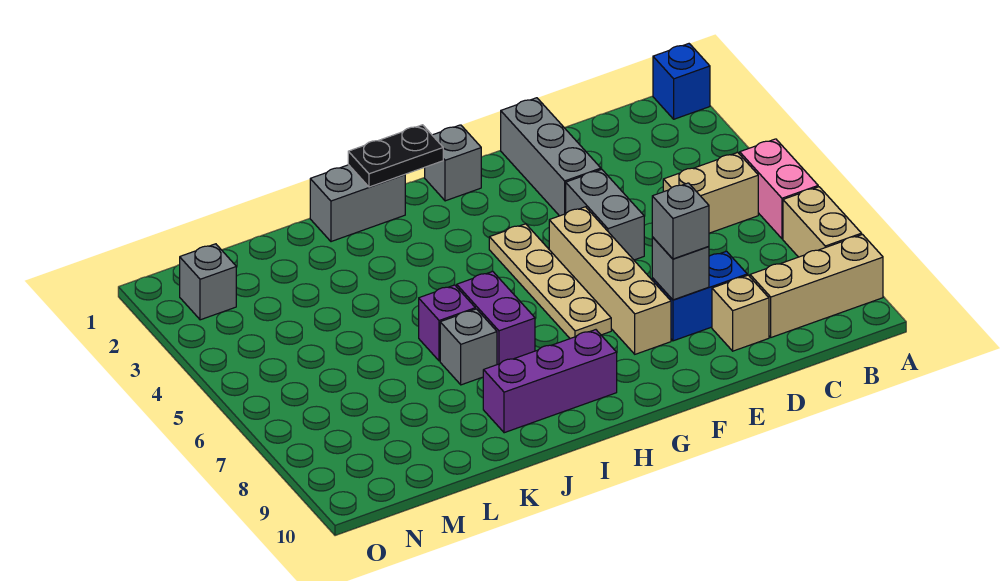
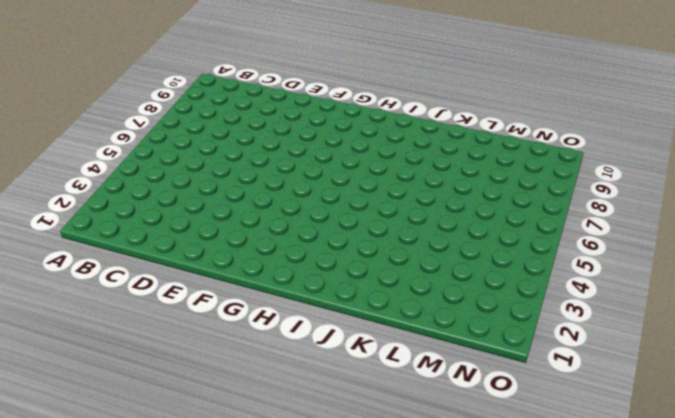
none -> blue 1x1 brick [653,44,710,119]
none -> pink 1x2 brick [740,139,818,239]
none -> tan 1x2 brick [783,187,862,257]

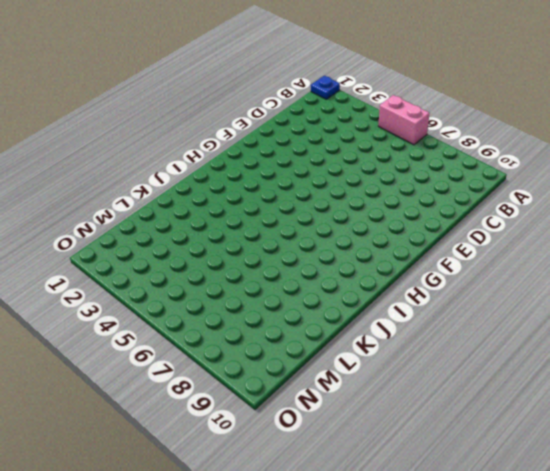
blue 1x1 plate [311,76,340,99] -> blue 1x1 brick [653,44,710,119]
none -> tan 1x2 brick [783,187,862,257]
none -> tan 1x3 brick [750,235,883,337]
none -> tan 1x2 brick [663,153,758,233]

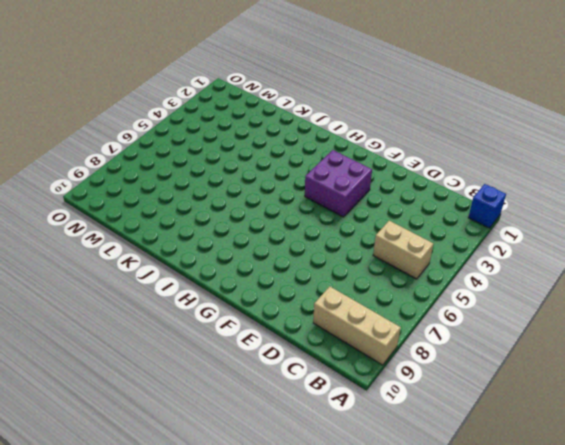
purple 2x2 brick [305,150,372,217] -> tan 1x4 plate [489,224,611,339]
none -> pink 1x2 brick [740,139,818,239]
none -> tan 1x2 brick [783,187,862,257]
none -> blue 1x2 brick [652,251,747,341]

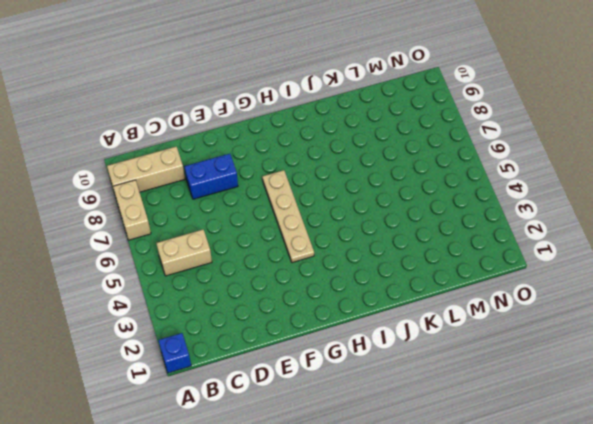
none -> pink 1x2 brick [740,139,818,239]
none -> tan 1x1 brick [712,275,769,351]
none -> grey 1x3 brick [501,98,601,216]

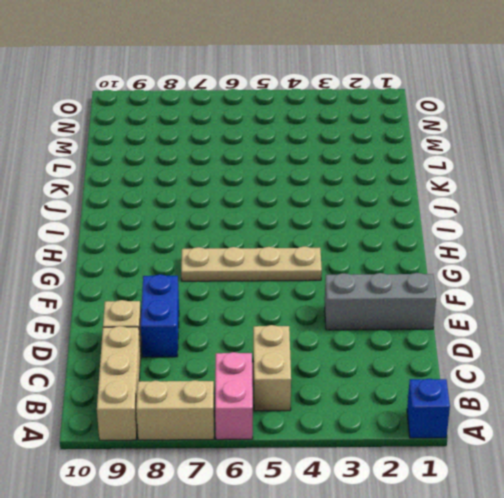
pink 1x2 brick [215,352,253,440] -> pink 1x2 brick turned to [740,139,818,239]
none -> grey 1x2 brick [566,169,644,260]
none -> tan 1x4 brick [549,207,671,354]
none -> grey 1x1 brick [425,125,481,201]

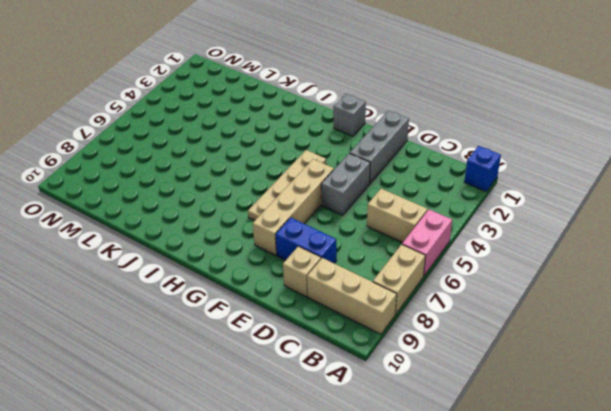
none -> purple 1x3 brick [483,330,617,433]
none -> grey 1x2 brick [310,165,405,242]
none -> purple 1x2 brick [457,271,535,365]

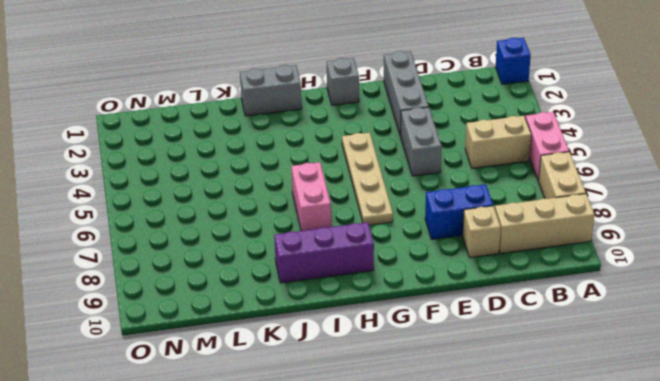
pink 1x2 brick [291,162,331,231] -> purple 1x2 brick [457,271,535,365]
none -> tan 1x4 brick [549,207,671,354]
none -> purple 1x1 brick [419,285,475,361]
none -> grey 1x1 brick [440,309,497,385]

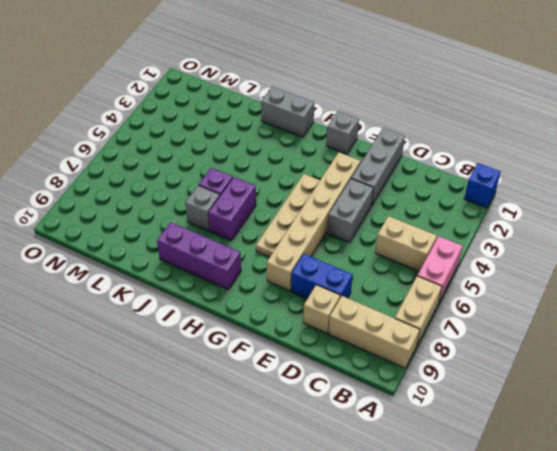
tan 1x6 brick [267,152,361,291] -> tan 1x4 brick [549,207,671,354]
none -> grey 1x1 brick [180,244,236,320]
none -> grey 1x1 brick [652,237,709,300]
none -> black 1x2 plate [348,125,443,187]

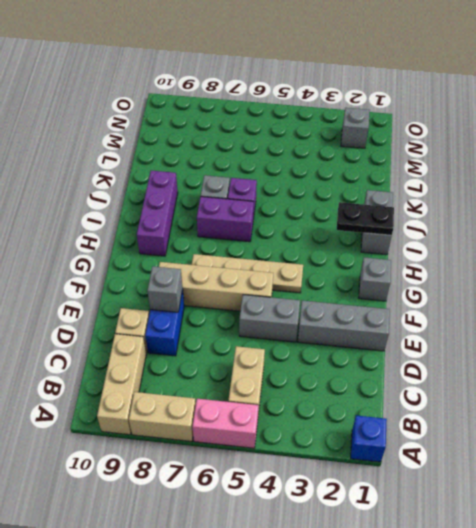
black 1x2 plate [337,202,394,235] -> black 1x2 plate turned to [348,125,443,187]
none -> grey 1x1 brick [652,183,709,259]

